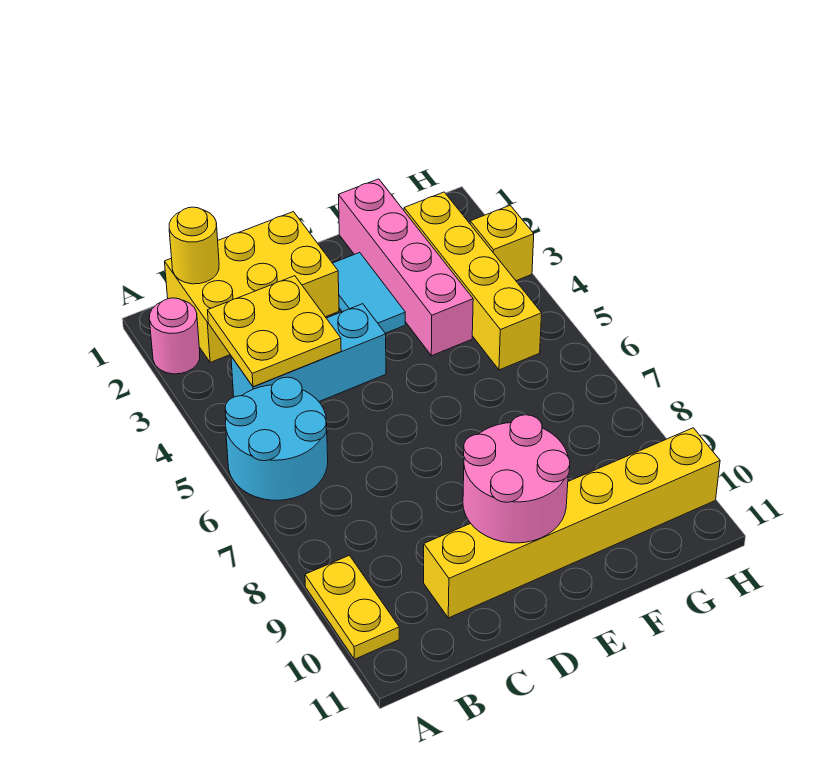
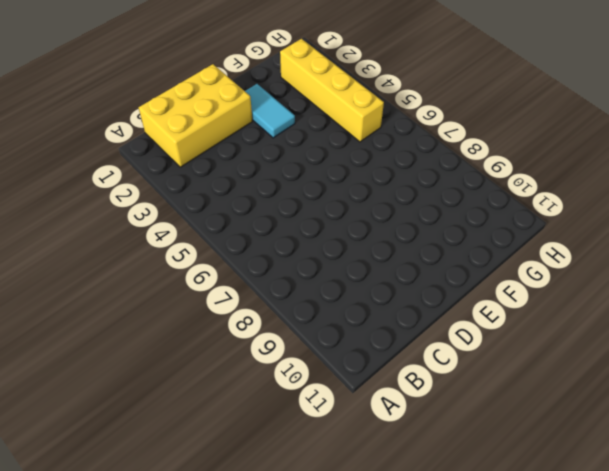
none -> pink 1x1 round brick [149,298,200,374]
none -> cyan 2x2 round brick [225,377,328,500]
none -> yellow 1x2 plate [305,555,399,659]

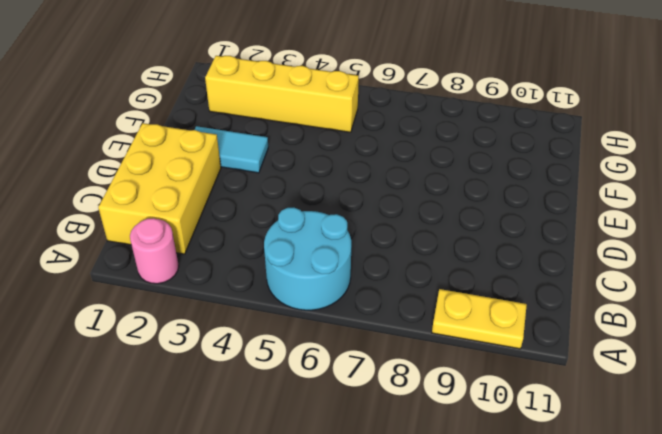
none -> cyan 1x3 brick [231,304,386,401]
none -> yellow 1x6 brick [424,428,720,618]
none -> pink 1x4 brick [339,179,473,356]

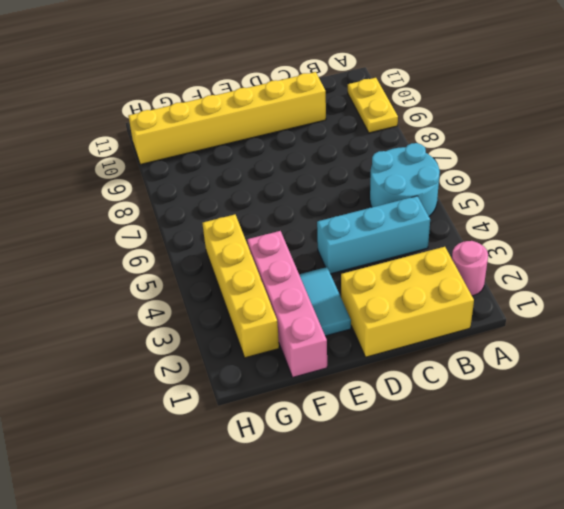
none -> yellow 1x1 brick [470,205,534,281]
none -> yellow 1x1 round brick [169,207,219,284]
none -> yellow 2x2 plate [207,276,341,387]

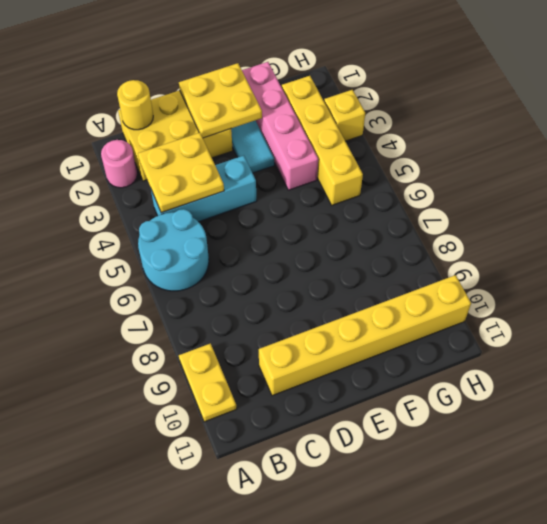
yellow 2x2 plate [179,63,262,138] -> none
none -> pink 2x2 round brick [463,415,570,543]

